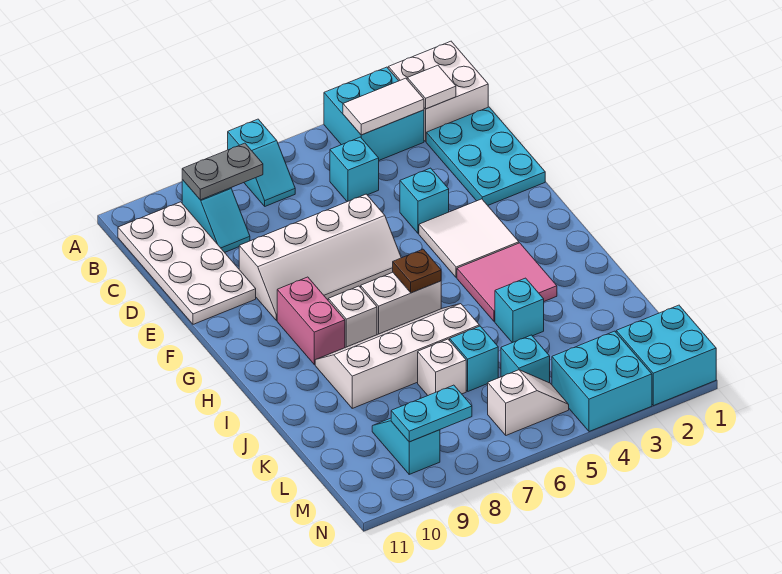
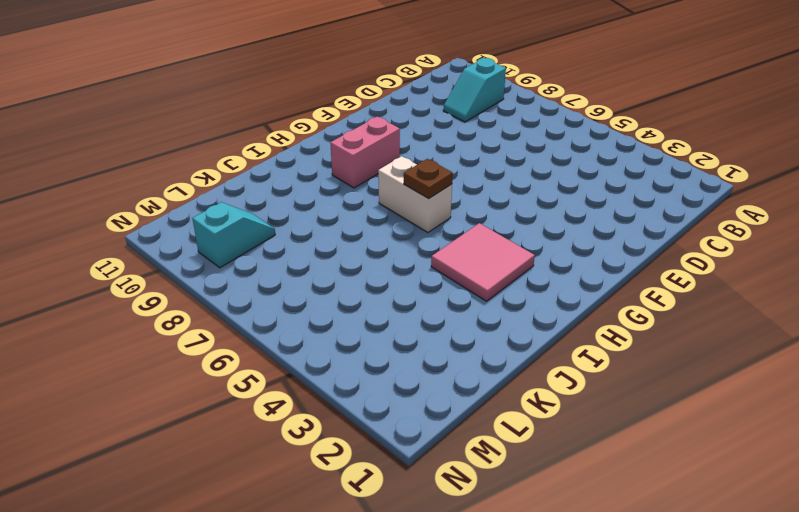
none -> white 2x2 brick [388,41,488,141]
none -> cyan 2x2 brick [324,67,424,160]
none -> cyan 1x2 slope [228,119,295,206]

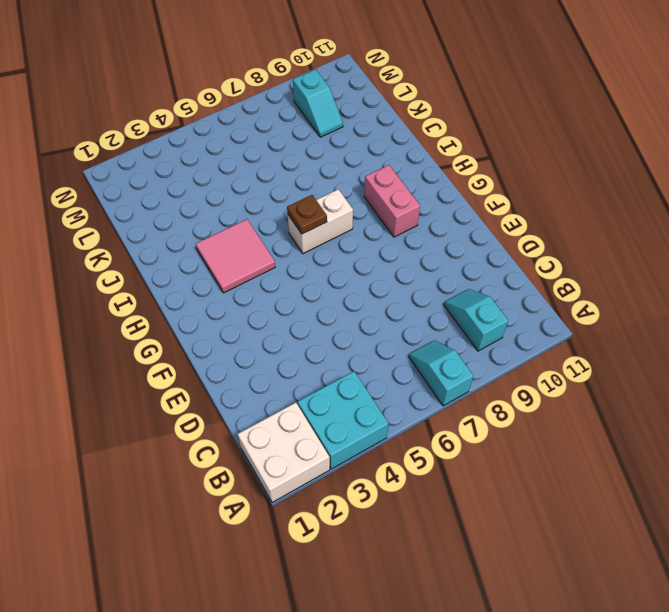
none -> white 2x4 plate [118,202,256,324]
none -> cyan 2x3 plate [426,107,545,205]
none -> cyan 1x1 brick [330,137,379,202]

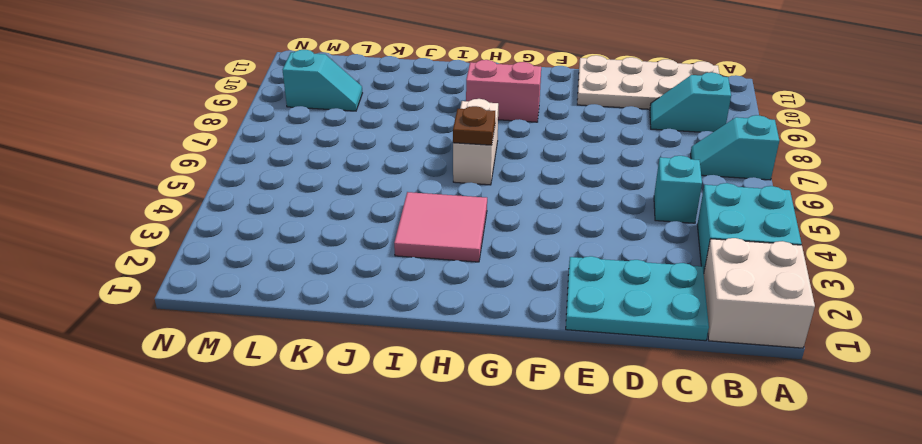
none -> cyan 1x1 brick [400,168,449,234]
none -> white 2x4 slope [239,194,401,320]
none -> white 2x2 tile [419,199,519,278]

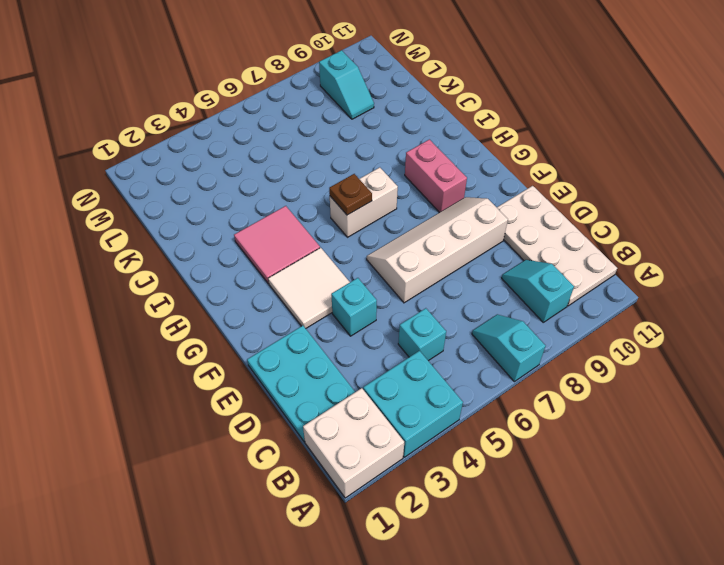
none -> white 1x1 brick [328,286,377,348]
none -> white 2x4 slope [315,304,479,408]
none -> cyan 1x1 brick [495,278,544,343]

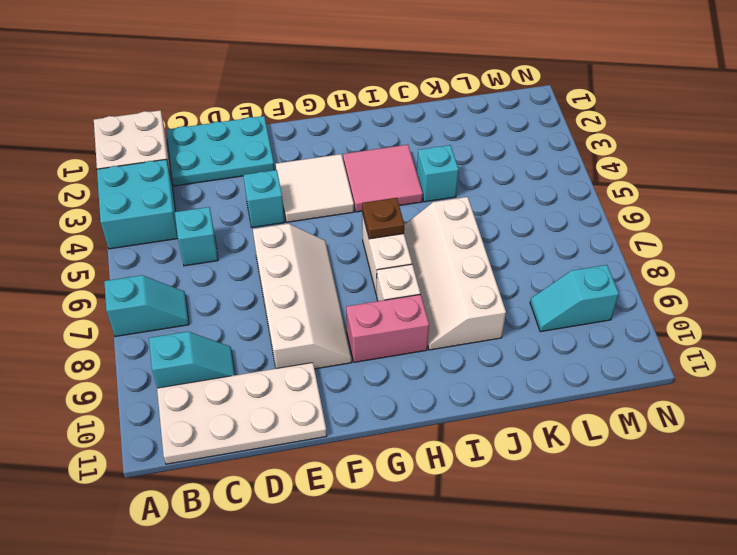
none -> cyan 1x1 brick [450,326,498,391]
none -> white 1x1 brick [418,339,466,395]
none -> cyan 1x1 brick [501,335,550,383]

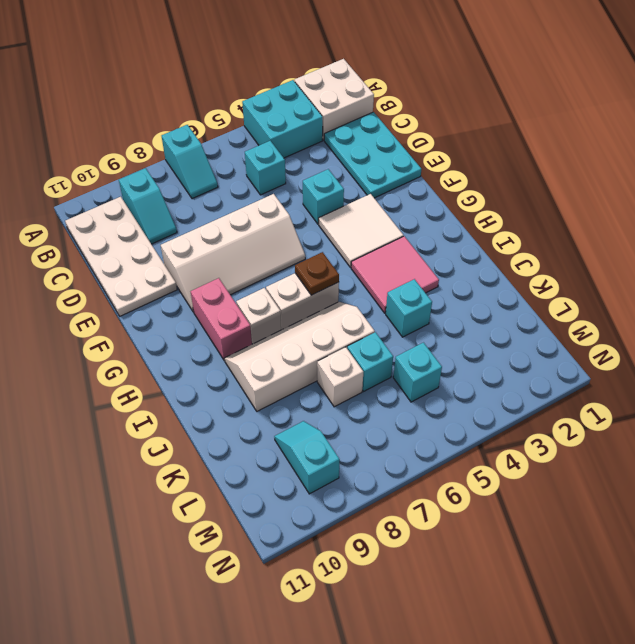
none -> cyan 2x2 brick [616,305,716,406]
none -> cyan 2x2 brick [552,331,652,432]
none -> white 1x2 slope [488,370,569,435]

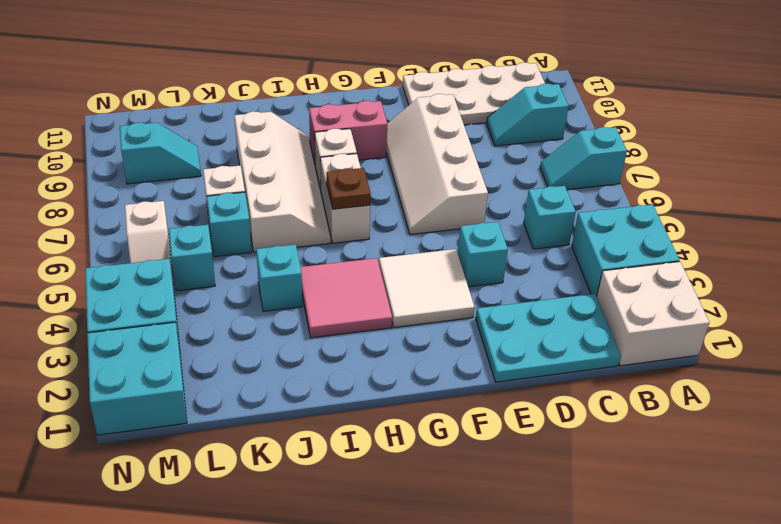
none -> white 1x1 tile [407,65,456,109]
none -> white 1x2 tile [343,78,424,135]
none -> grey 1x2 plate [182,143,263,200]

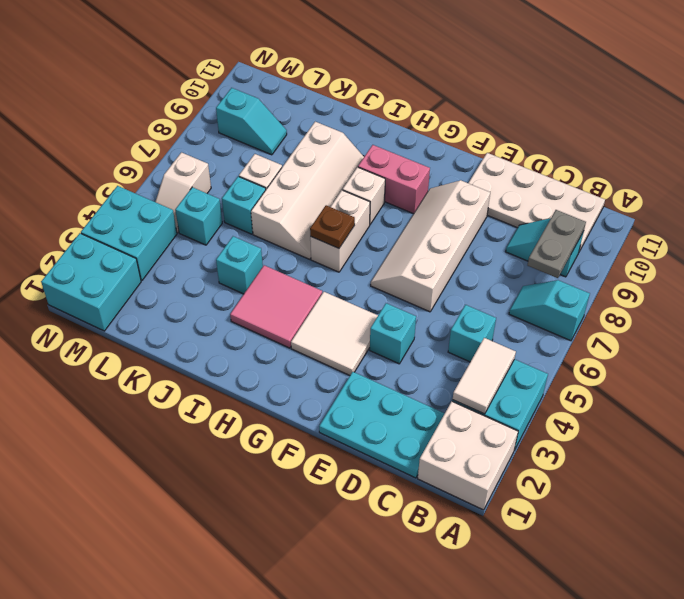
none -> white 1x1 tile [407,65,456,109]
none -> cyan 1x2 plate [391,385,472,442]

